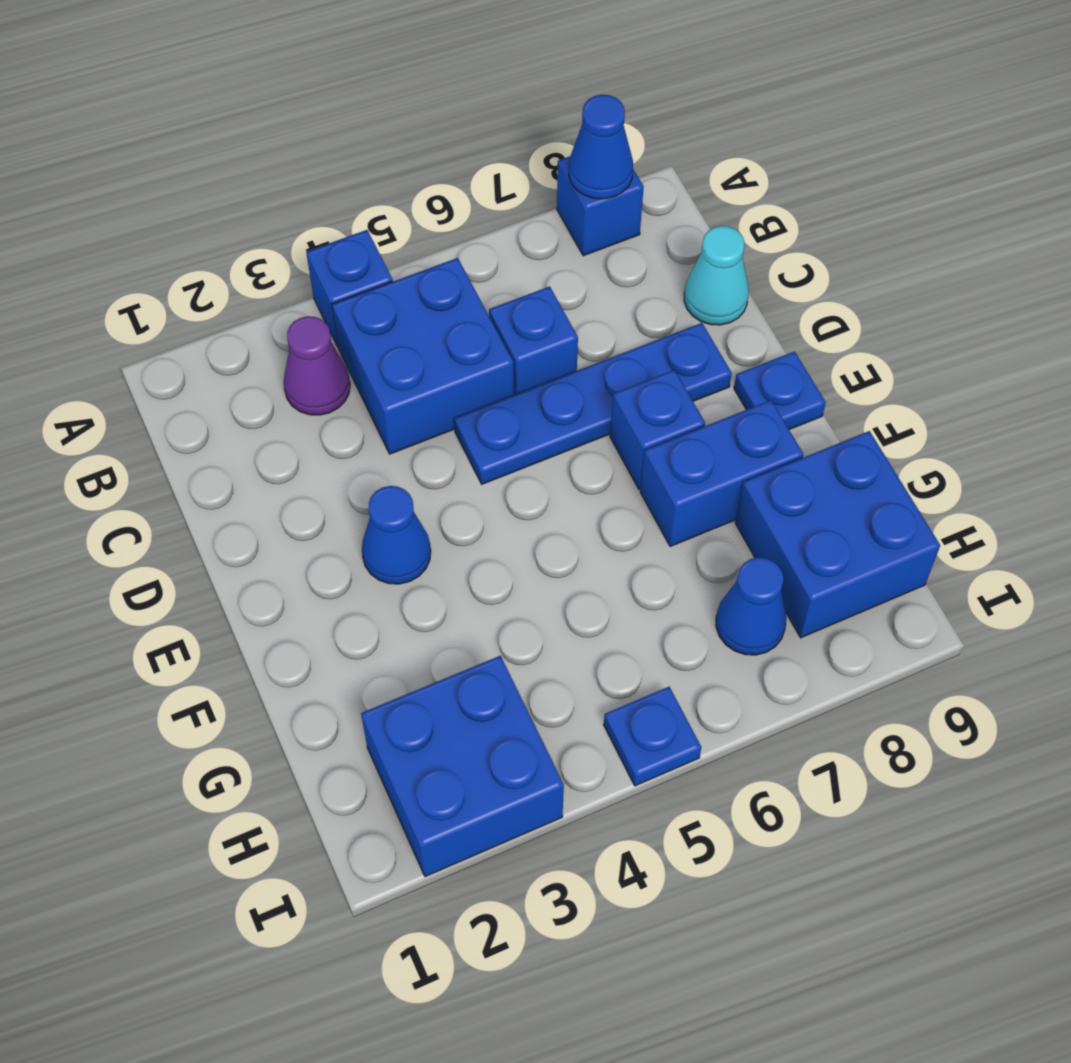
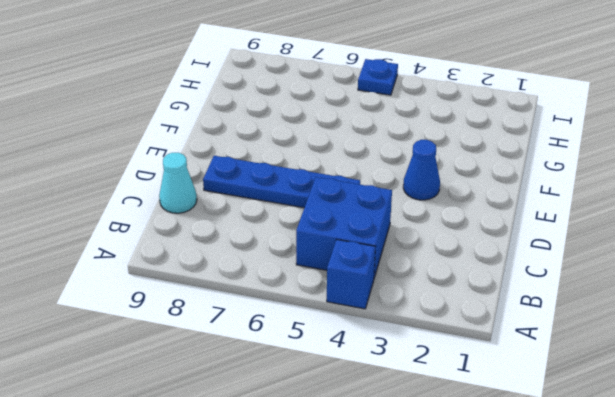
none -> blue 1x1 brick [557,156,644,256]
none -> purple 1x1 cone [284,316,350,415]
none -> blue 1x1 brick [489,286,578,395]

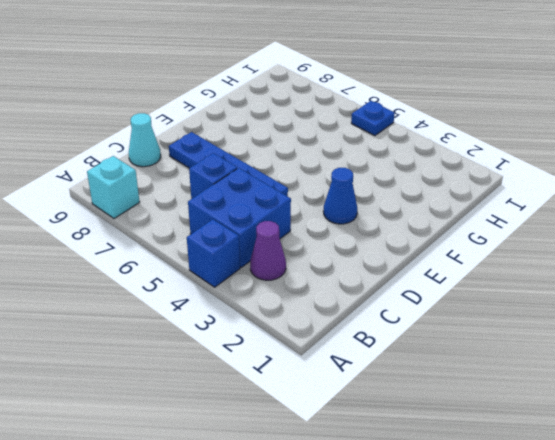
cyan 1x1 brick [87,156,140,219] -> blue 1x1 brick [557,156,644,256]
none -> blue 1x1 brick [610,370,705,490]
none -> blue 1x1 plate [734,352,826,430]
none -> blue 1x2 brick [640,400,803,546]

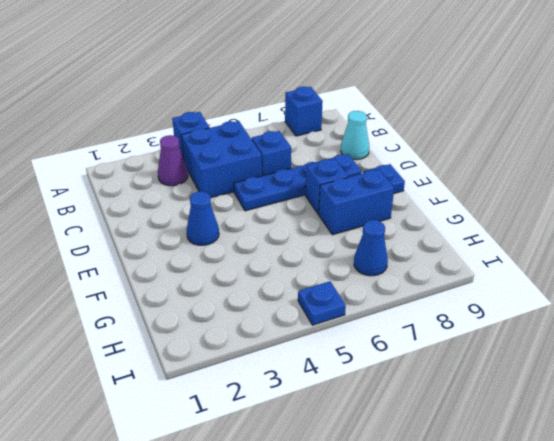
none -> blue 2x2 brick [735,431,940,638]
none -> blue 2x2 brick [361,656,564,877]
none -> blue 1x1 cone [569,95,633,199]

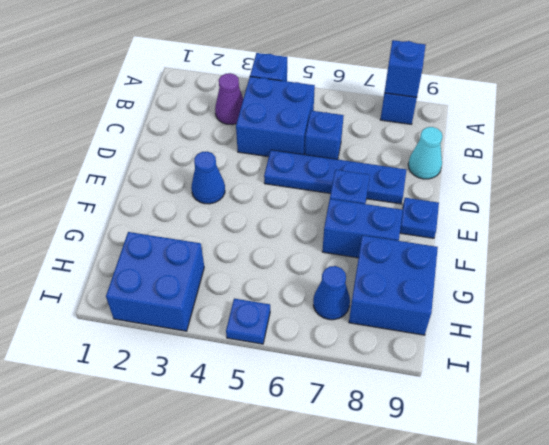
blue 1x1 brick [384,40,425,97] -> blue 1x1 cone [569,95,633,199]

